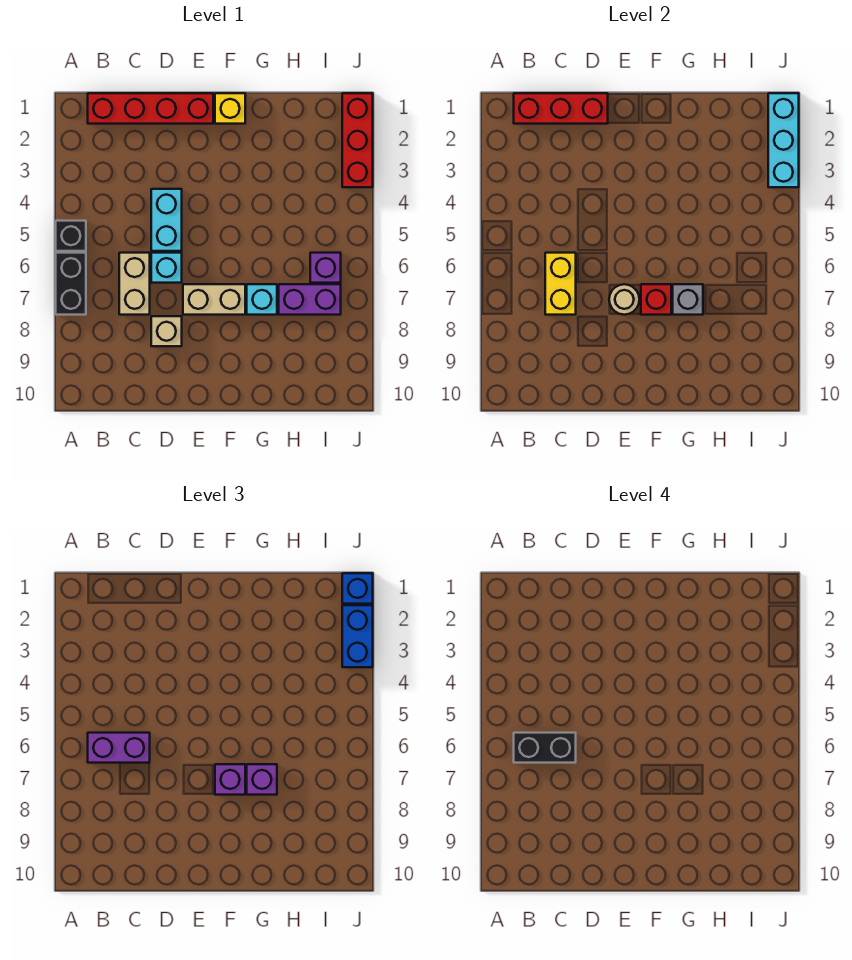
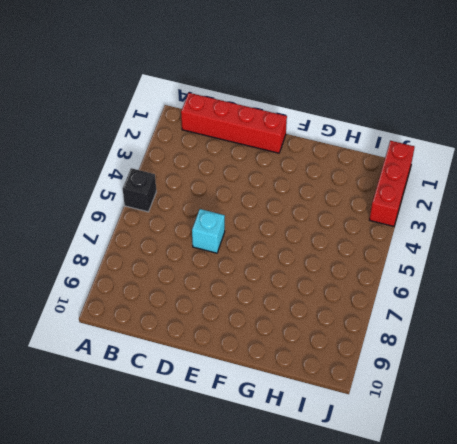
none -> black 1x2 brick [56,253,86,315]
none -> tan 1x2 brick [119,253,150,315]
none -> cyan 1x2 brick [151,189,182,251]

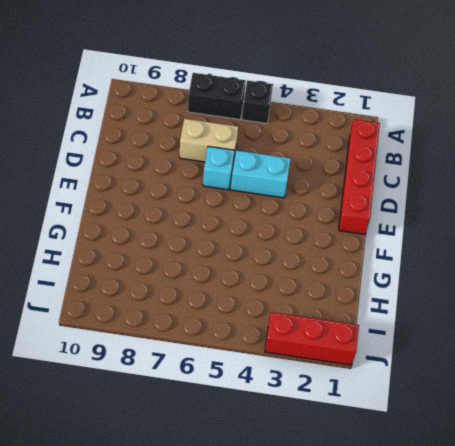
none -> tan 1x1 brick [151,316,182,346]
none -> tan 1x2 brick [183,284,245,315]
none -> yellow 1x1 brick [215,93,245,124]

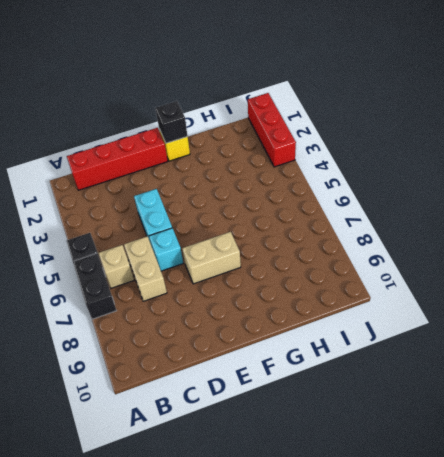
tan 1x1 brick [99,245,134,288] -> tan 1x1 brick moved to [151,316,182,346]
black 1x1 brick [155,101,188,143] -> none
none -> cyan 1x1 brick [247,284,277,315]
none -> purple 1x2 brick [279,284,341,315]
none -> purple 1x1 brick [310,253,341,283]

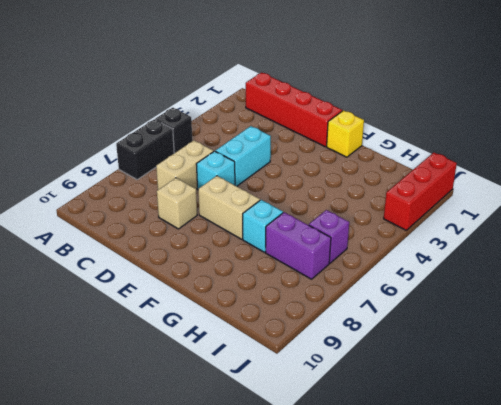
none -> red 1x3 brick [514,93,608,124]
none -> yellow 1x2 brick [545,253,576,315]
none -> tan 1x1 round brick [609,284,639,315]

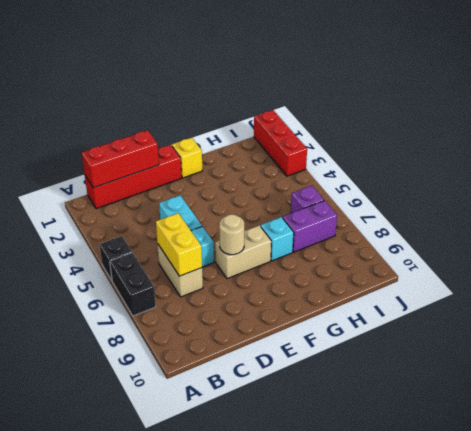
none -> tan 1x1 brick [151,316,182,346]
none -> red 1x1 brick [641,284,671,315]
none -> grey 1x1 brick [673,284,703,315]

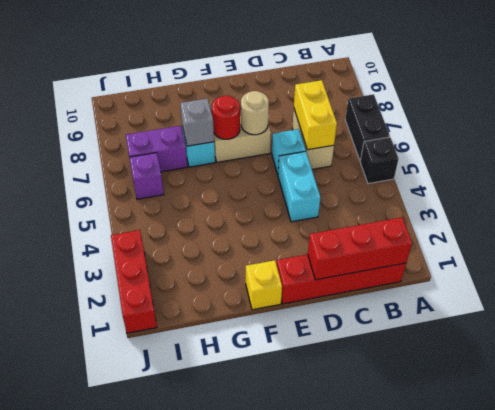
red 1x1 round brick [212,96,240,139] -> red 1x1 brick [641,284,671,315]
none -> tan 1x1 brick [151,316,182,346]
none -> cyan 1x3 brick [768,93,799,187]
none -> purple 1x2 brick [88,733,150,763]

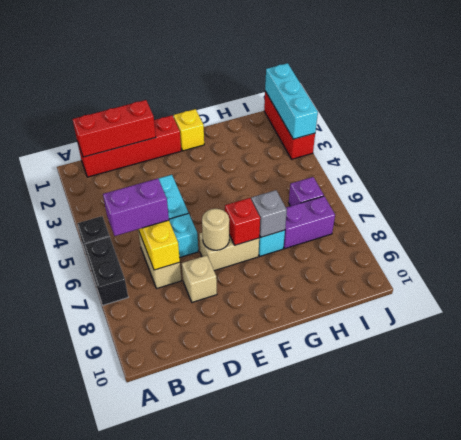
none -> purple 1x1 brick [215,764,245,795]
none -> purple 1x1 brick [247,764,277,795]
none -> blue 1x1 brick [342,573,373,604]

